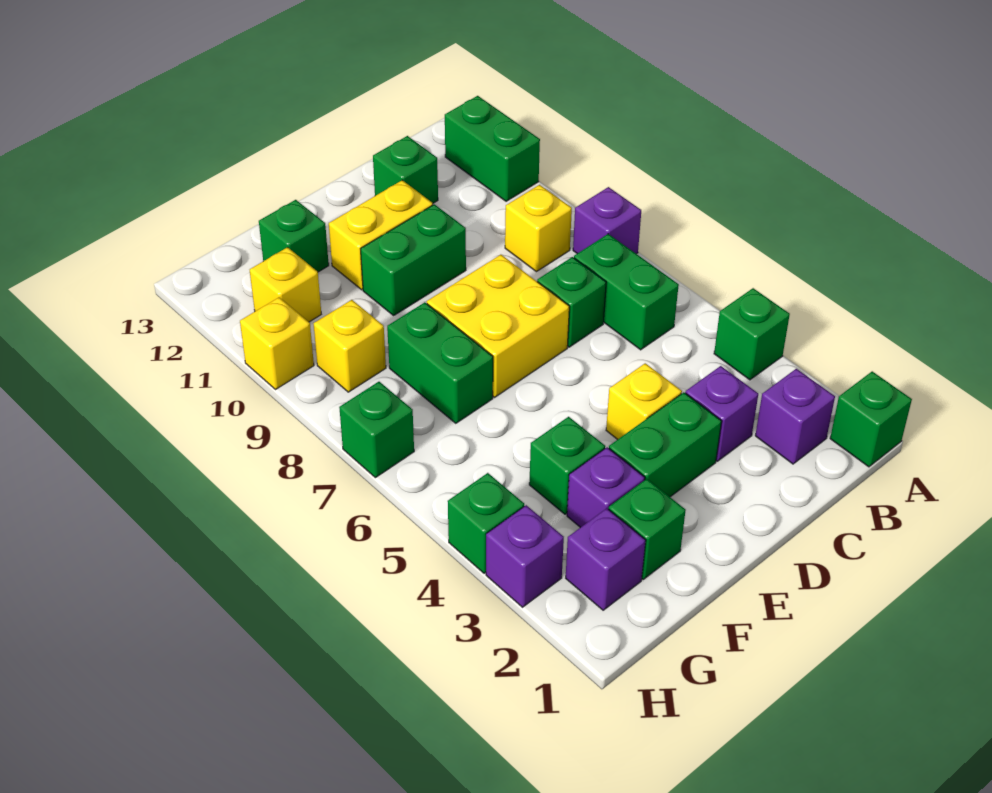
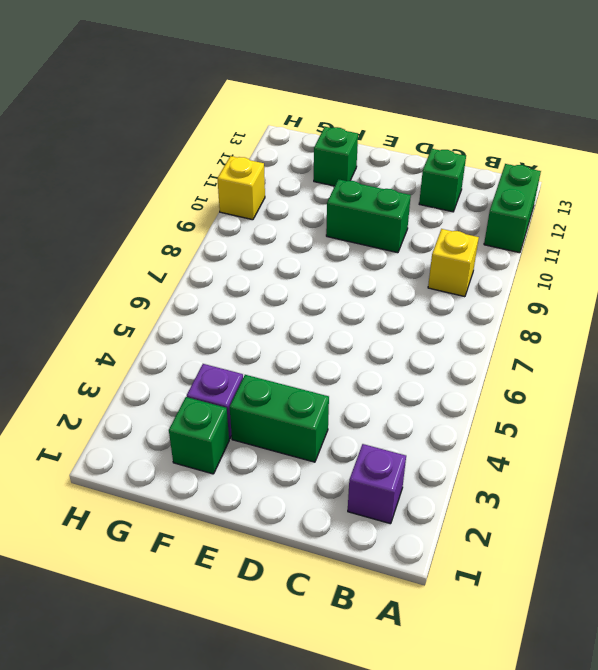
none -> green 1x1 brick [830,371,912,467]
none -> green 1x1 brick [714,288,790,380]
none -> purple 1x1 brick [573,187,641,254]

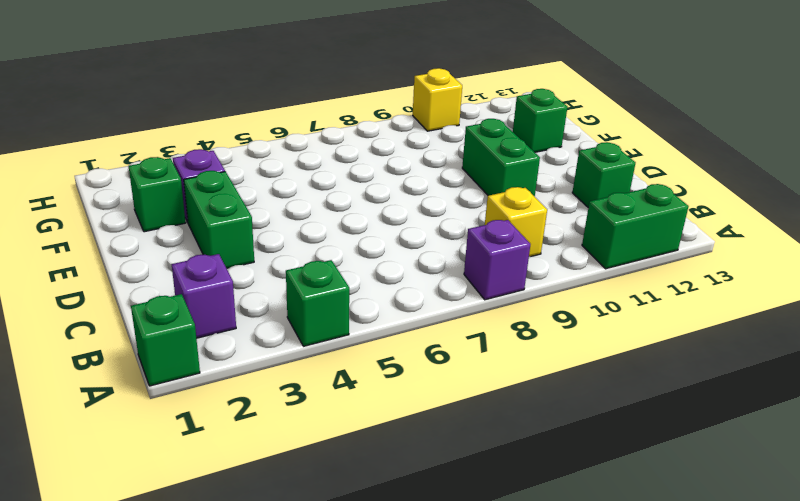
none -> green 1x2 brick [574,234,679,350]
none -> purple 1x1 brick [685,366,758,461]
none -> green 1x1 brick [537,257,606,347]

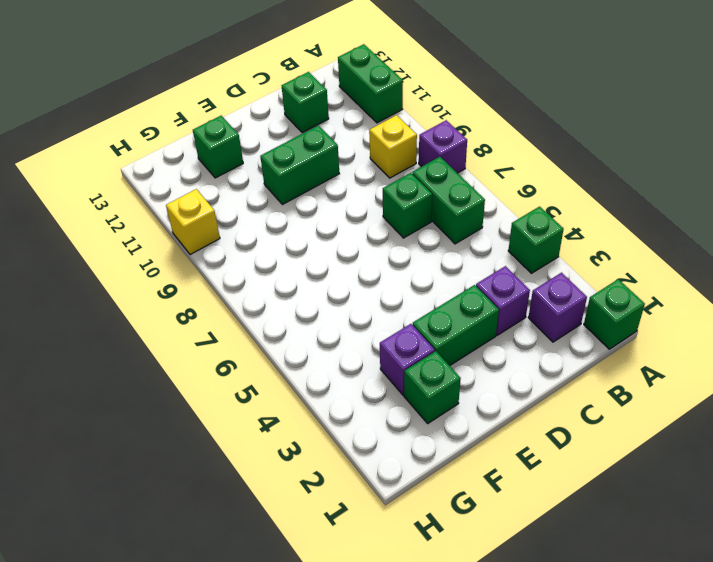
none -> yellow 1x1 brick [606,363,682,440]
none -> yellow 2x2 brick [427,255,569,397]
none -> yellow 1x2 brick [329,180,433,290]

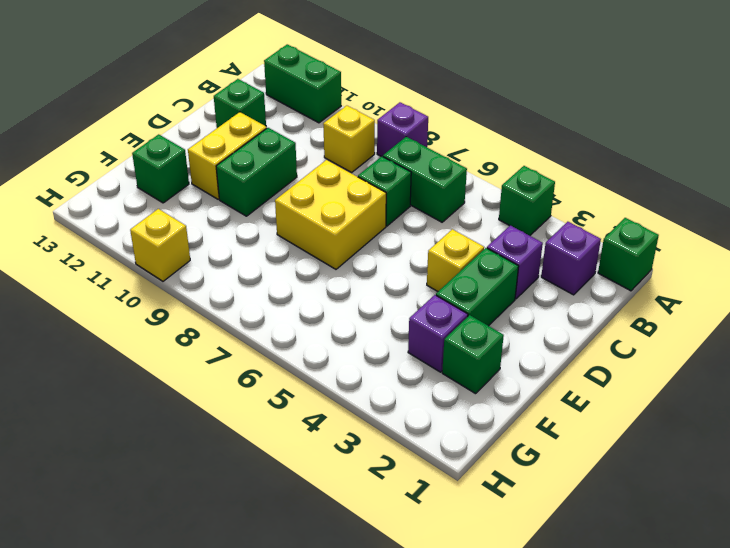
none -> green 1x1 brick [529,417,605,514]
none -> green 1x2 brick [387,302,493,423]
none -> purple 1x1 brick [566,508,646,610]

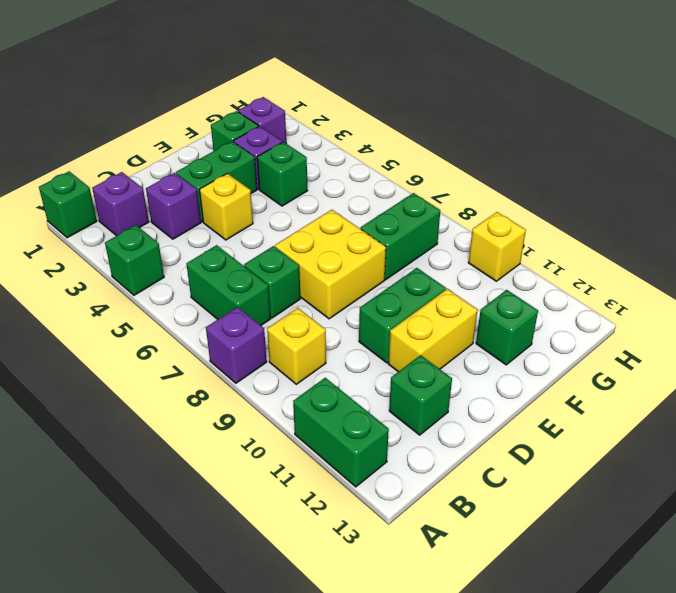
green 1x2 brick [360,193,440,280] -> green 1x2 brick turned to [387,302,493,423]
none -> yellow 1x1 brick [314,300,386,392]
none -> yellow 1x1 brick [250,247,321,322]
none -> purple 1x1 brick [486,505,564,607]

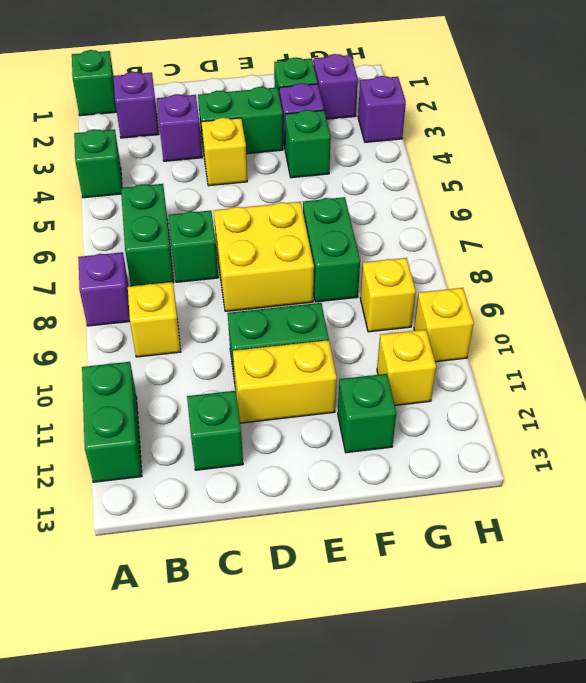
none -> green 1x1 brick [448,473,524,573]
none -> green 1x1 brick [339,382,414,478]

